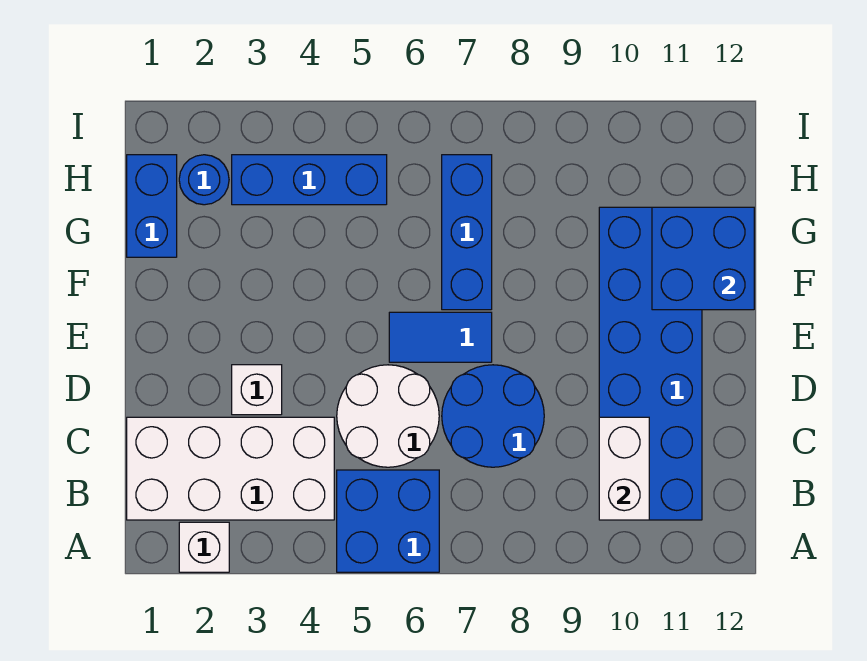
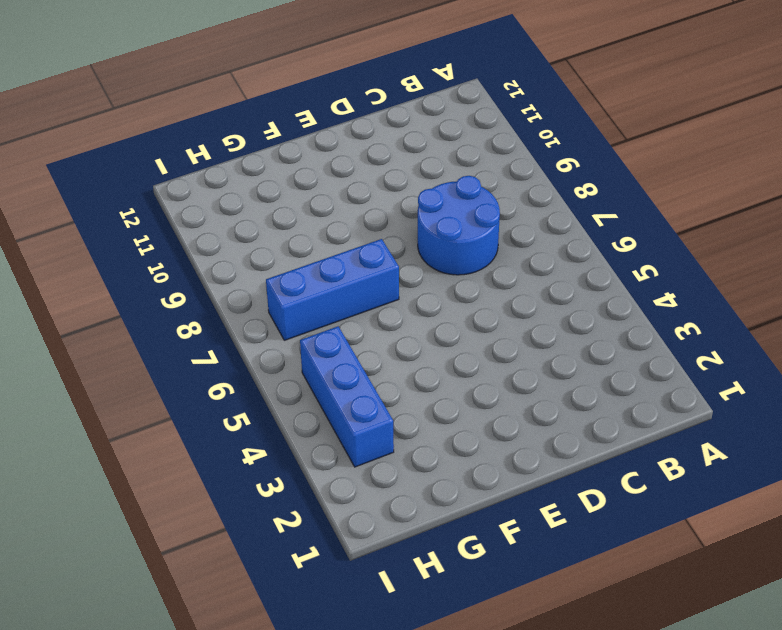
none -> white 1x1 brick [179,522,229,572]
none -> blue 2x2 brick [337,470,439,572]
none -> white 2x4 brick [127,417,334,520]

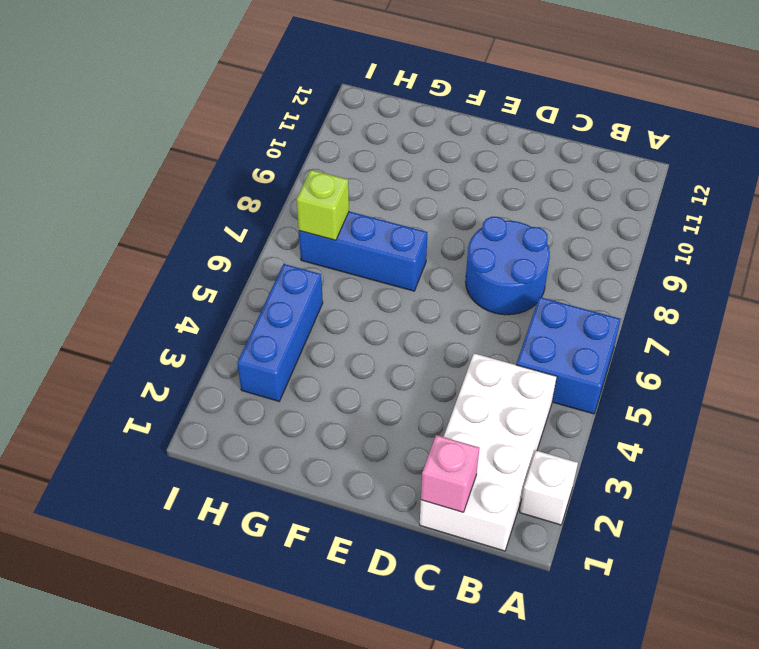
pink 1x1 brick [421,435,479,512] -> none
lime 1x1 brick [296,170,349,240] -> none
none -> blue 2x6 brick [599,207,702,520]
none -> white 2x2 round brick [337,365,439,467]
none -> white 1x1 brick [232,365,282,415]

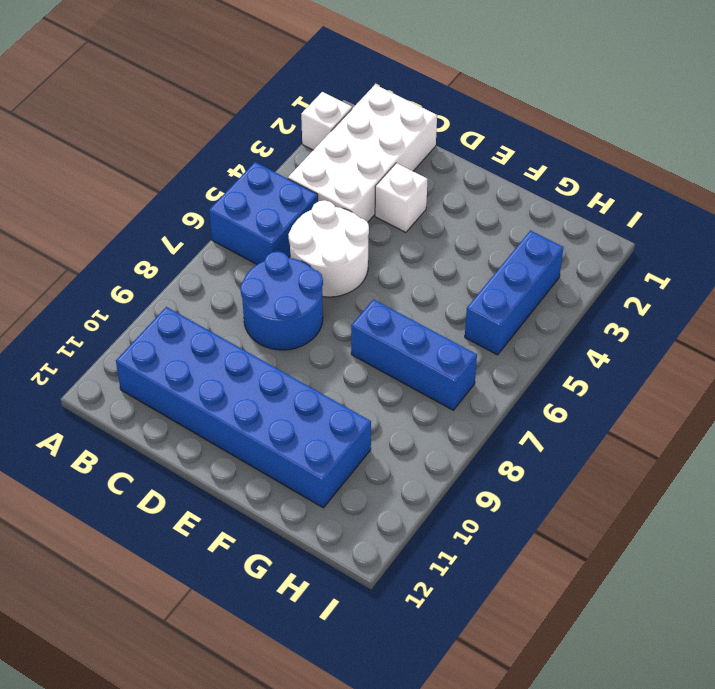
none -> blue 1x2 tile [389,312,492,362]
none -> blue 1x2 brick [127,155,177,257]
none -> blue 1x1 round brick [179,155,229,205]

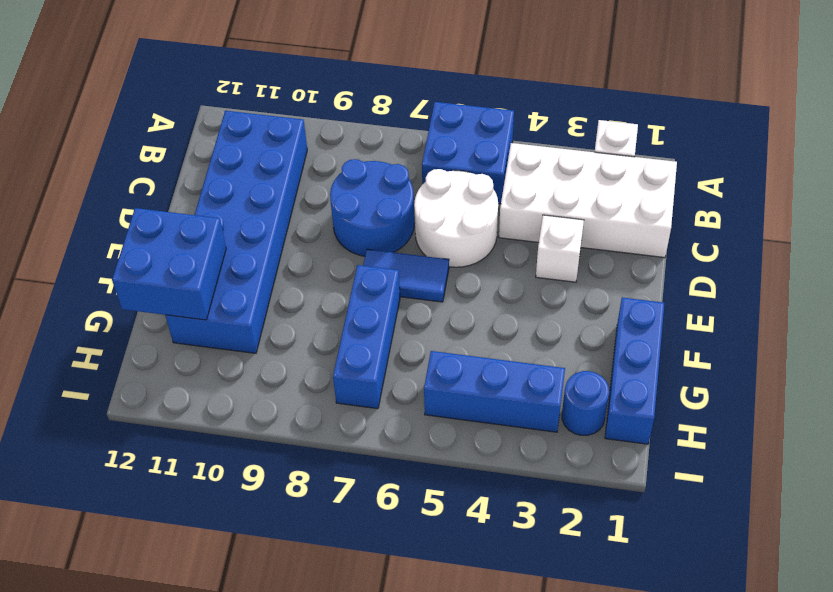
blue 1x3 brick [605,297,664,444] -> blue 1x2 brick [127,155,177,257]
none -> white 1x2 brick [599,417,649,520]

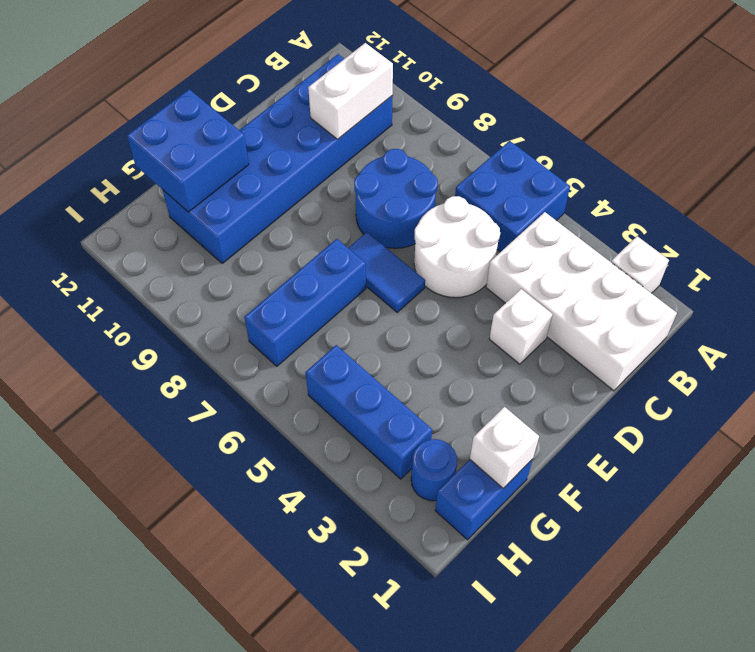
white 1x1 brick [470,407,539,488] -> none

